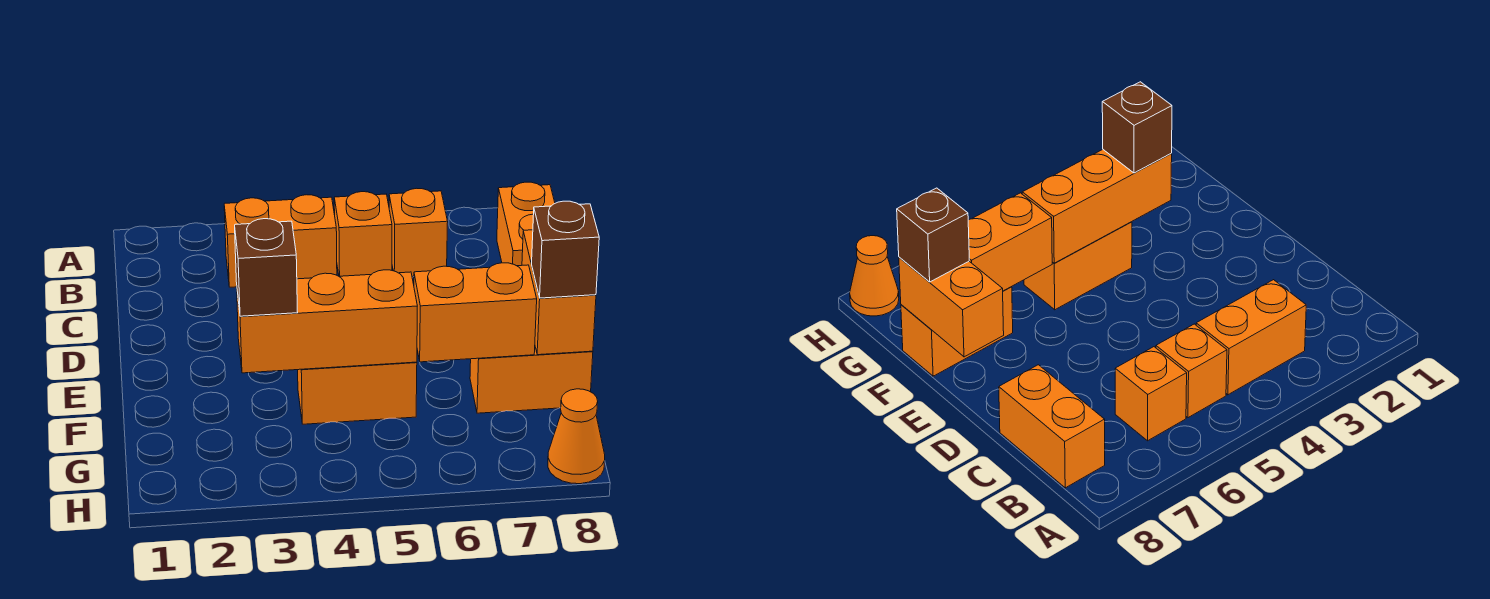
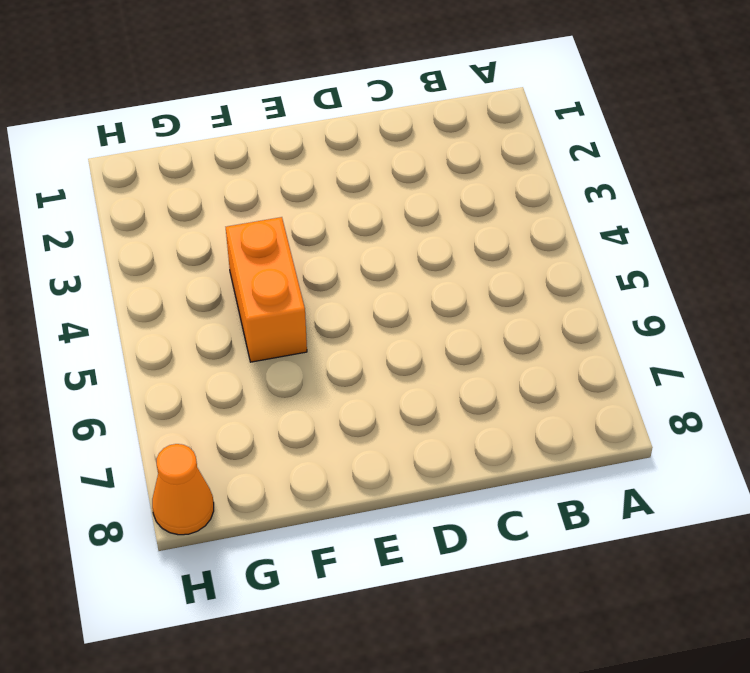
none -> orange 1x2 brick [224,195,337,287]
none -> orange 1x1 brick [334,192,392,276]
none -> orange 1x1 brick [389,188,448,277]

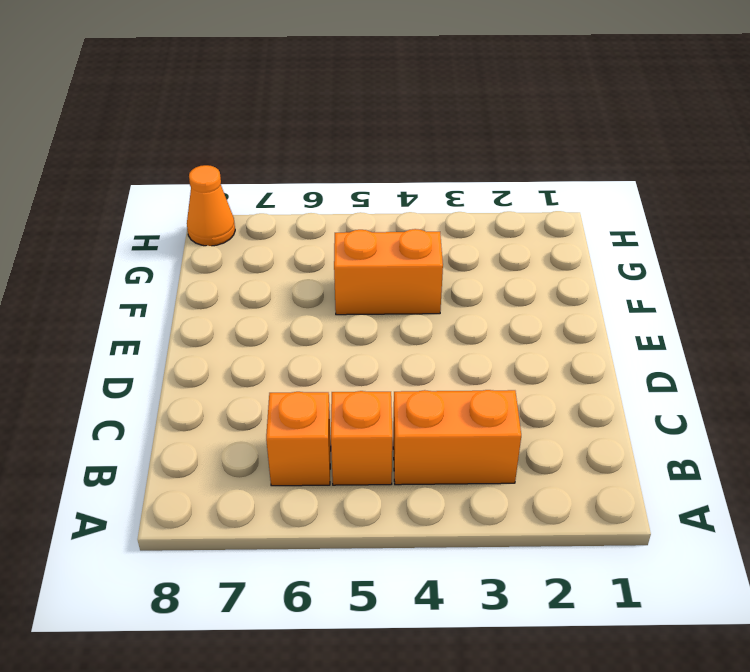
none -> orange 1x2 brick [497,182,555,266]
none -> orange 1x2 brick [470,347,593,413]
none -> orange 1x2 brick [522,230,596,355]

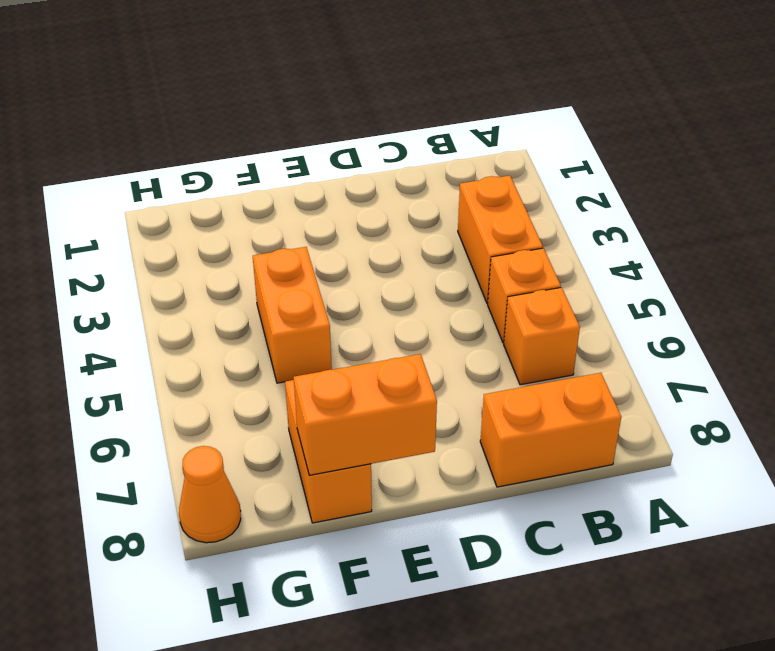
none -> orange 1x3 brick [237,270,417,373]
none -> orange 1x2 brick [414,263,537,362]
none -> brown 1x1 brick [235,219,298,316]

